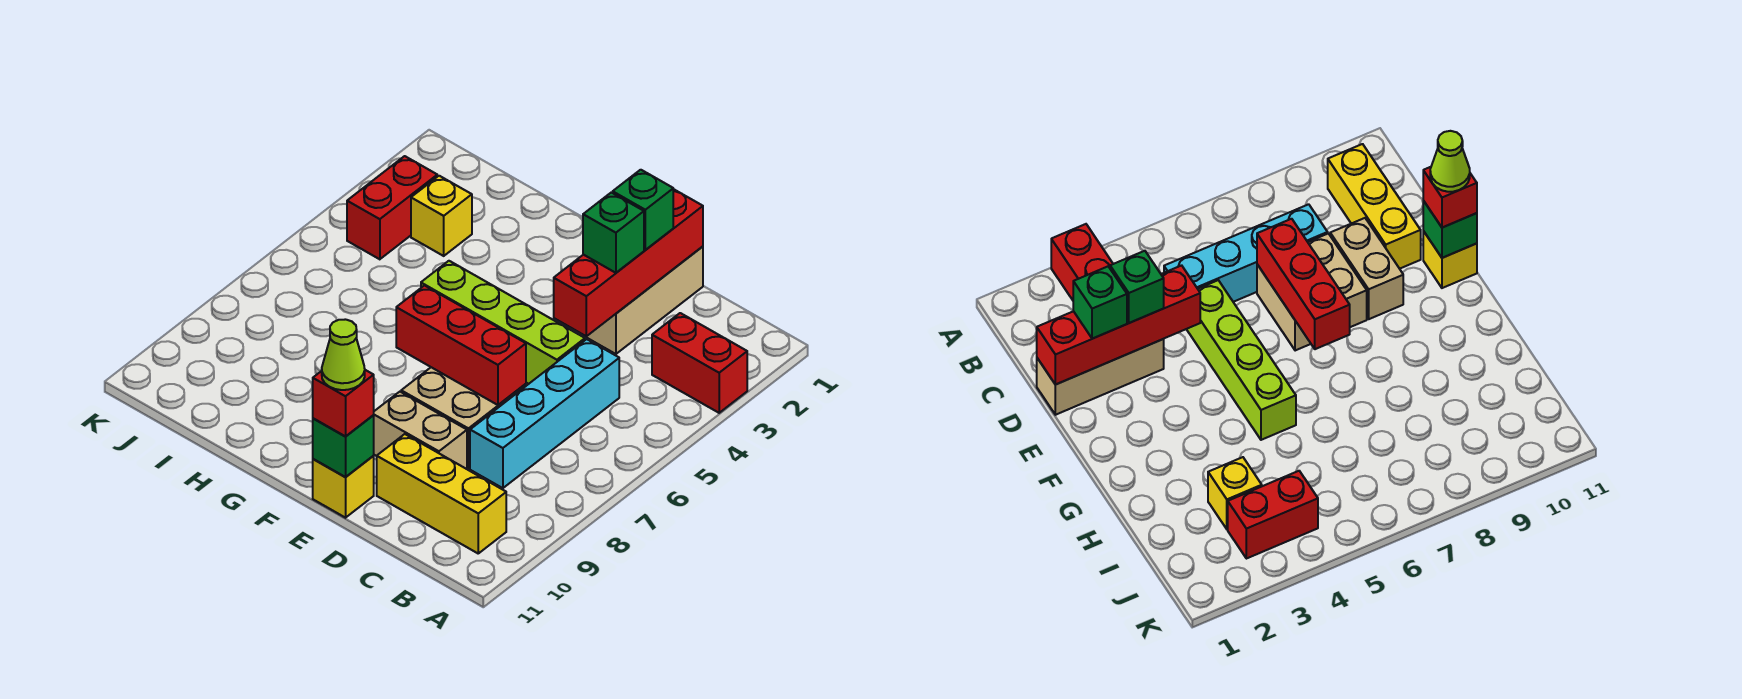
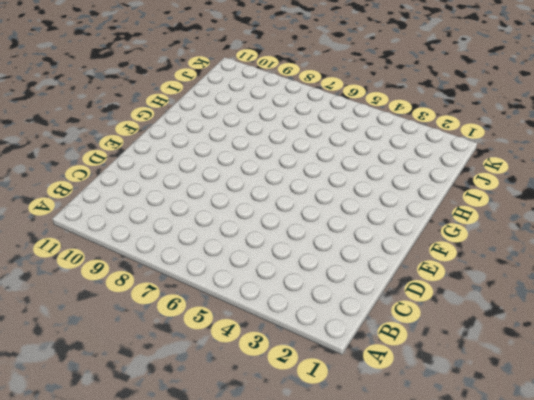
none -> red 1x2 brick [652,313,747,413]
none -> yellow 1x3 brick [377,434,506,553]
none -> cyan 1x4 brick [470,339,619,488]

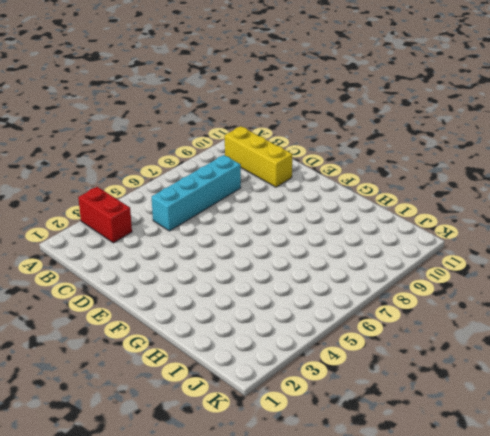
none -> tan 1x3 brick [583,246,703,354]
none -> lime 1x4 brick [421,261,585,384]
none -> tan 2x2 brick [401,367,526,469]

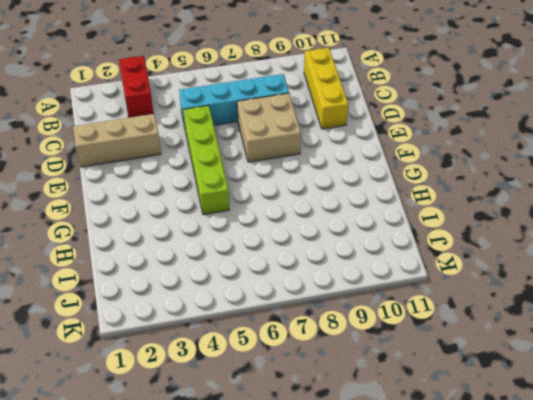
none -> tan 1x2 brick [374,392,467,469]
none -> yellow 1x1 brick [313,456,374,518]
none -> yellow 1x1 brick [411,176,472,256]

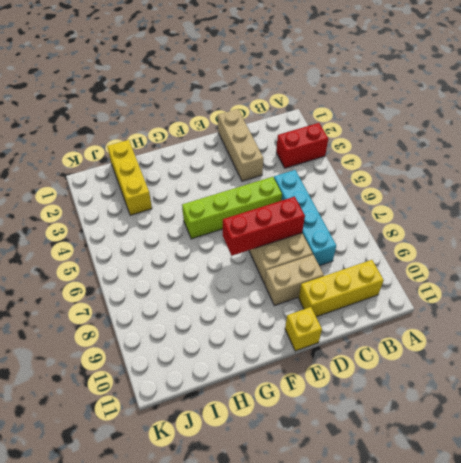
yellow 1x3 brick [107,140,152,215] -> yellow 1x1 brick [411,176,472,256]
none -> red 1x2 brick [347,156,437,259]
none -> red 1x4 brick [554,189,703,336]
none -> green 1x1 brick [313,415,374,477]

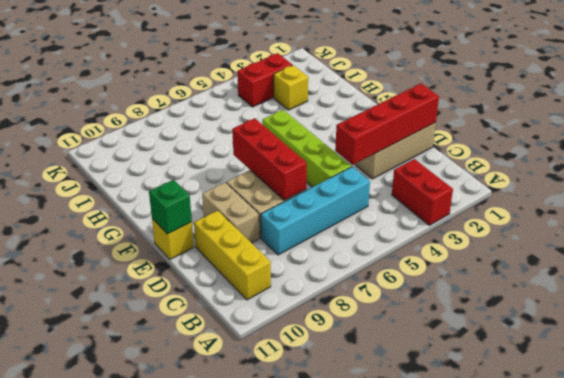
none -> green 1x1 brick [613,170,673,250]
none -> green 1x1 brick [583,193,644,273]
none -> red 1x1 brick [313,370,374,437]

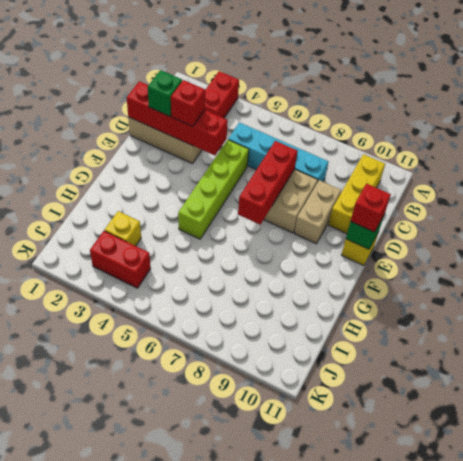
red 1x1 brick [171,80,205,126] -> green 1x1 brick [583,193,644,273]
none -> lime 1x1 cone [322,319,365,390]

